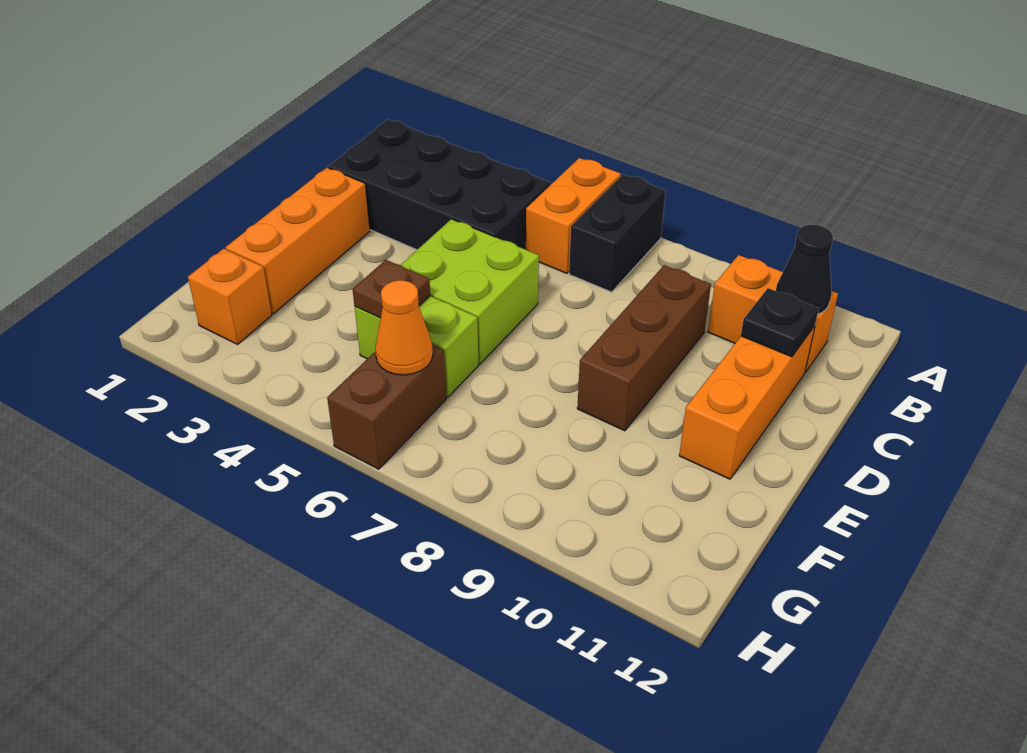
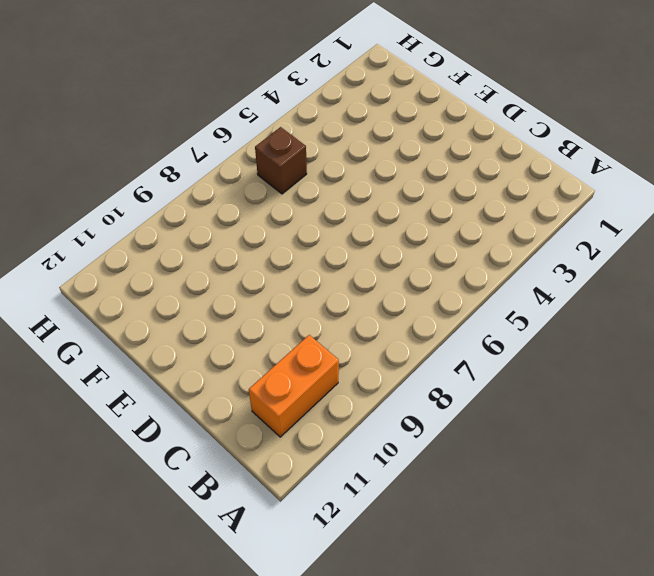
brown 1x1 brick [255,127,307,194] -> brown 1x2 brick [327,345,446,469]
none -> orange 1x2 brick [526,158,621,273]
none -> black 1x2 brick [569,174,666,292]
none -> black 2x4 brick [328,120,550,250]

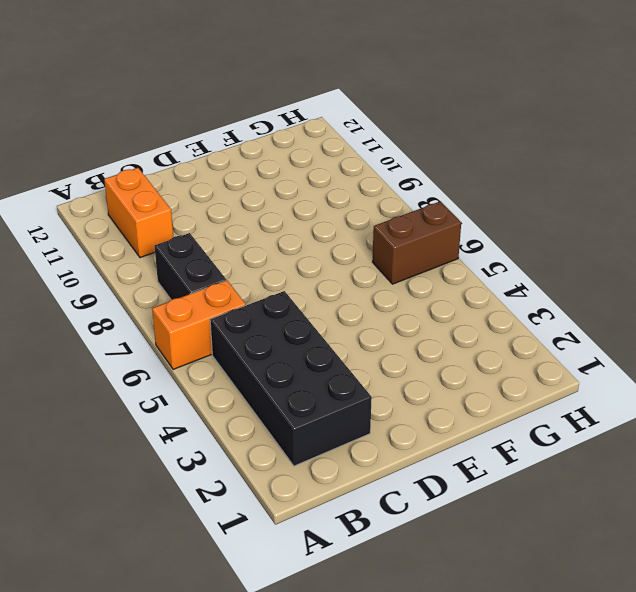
black 1x2 brick [155,233,226,300] -> black 1x2 brick turned to [569,174,666,292]
none -> brown 1x3 brick [577,265,711,431]
none -> orange 1x3 brick [679,326,815,479]
none -> orange 1x3 brick [226,168,370,314]

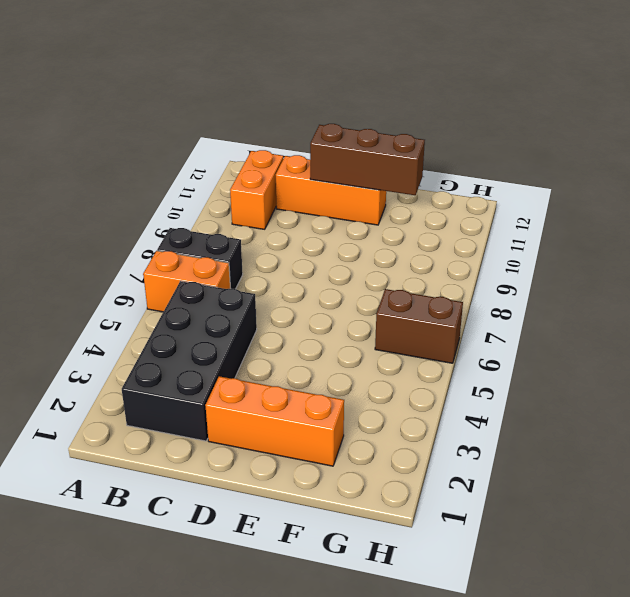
brown 1x3 brick [310,124,425,195] -> brown 1x3 brick moved to [577,265,711,431]
none -> lime 2x2 brick [401,219,539,364]
none -> lime 1x2 brick [355,296,479,397]
none -> orange 1x1 brick [188,249,272,344]

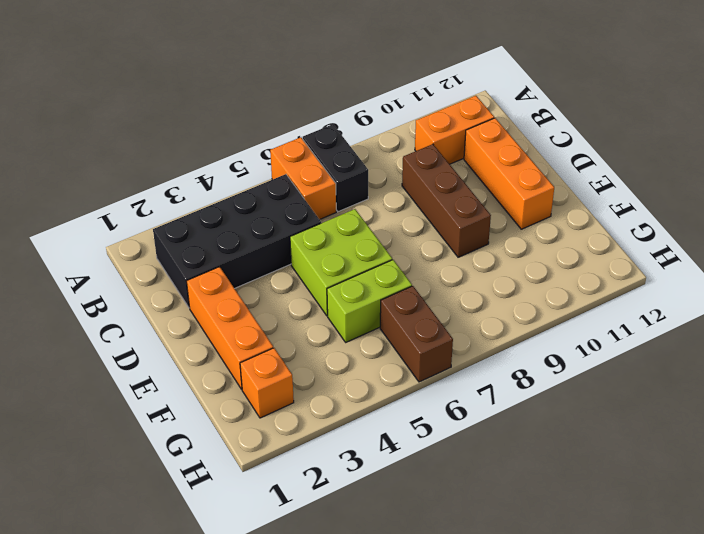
none -> black 1x1 cone [776,225,833,314]
none -> black 1x1 plate [741,288,819,357]
none -> brown 1x1 plate [353,260,430,318]

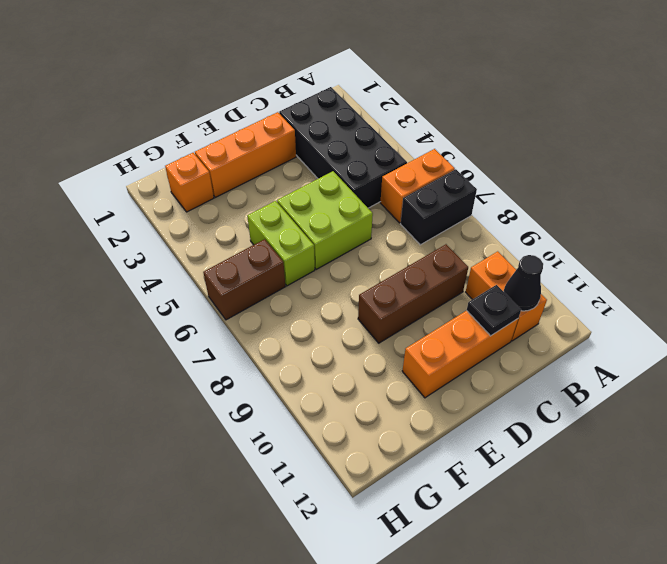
none -> brown 1x1 plate [353,260,430,318]
none -> orange 1x1 cone [375,280,433,375]

